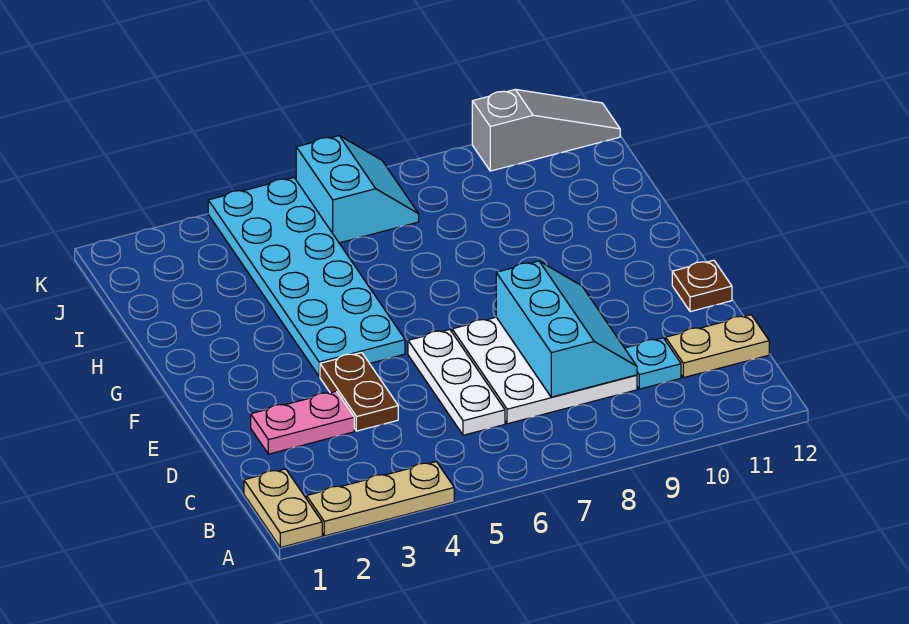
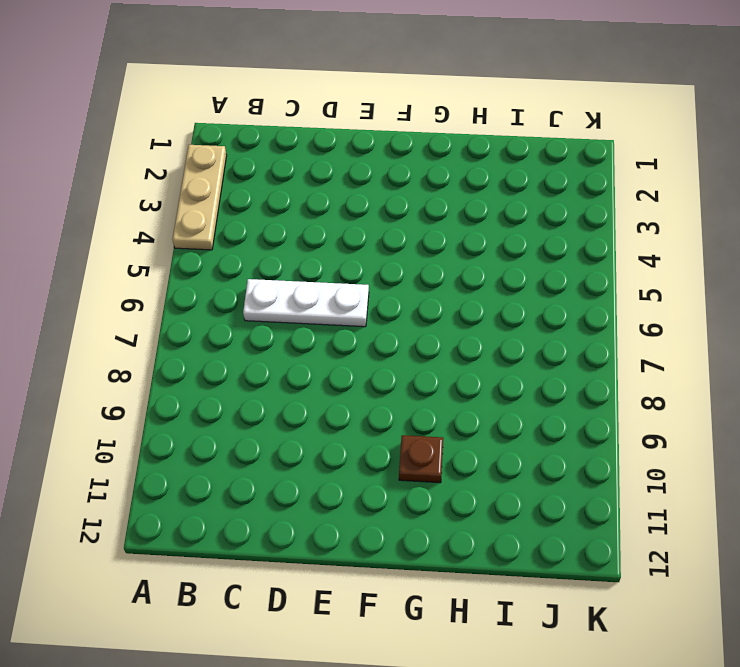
brown 1x1 plate [399,435,443,483] -> brown 1x1 plate moved to [672,260,732,312]
none -> tan 1x2 plate [244,469,322,547]
none -> white 3x3 plate [452,317,637,424]
none -> cyan 1x1 plate [625,338,681,389]

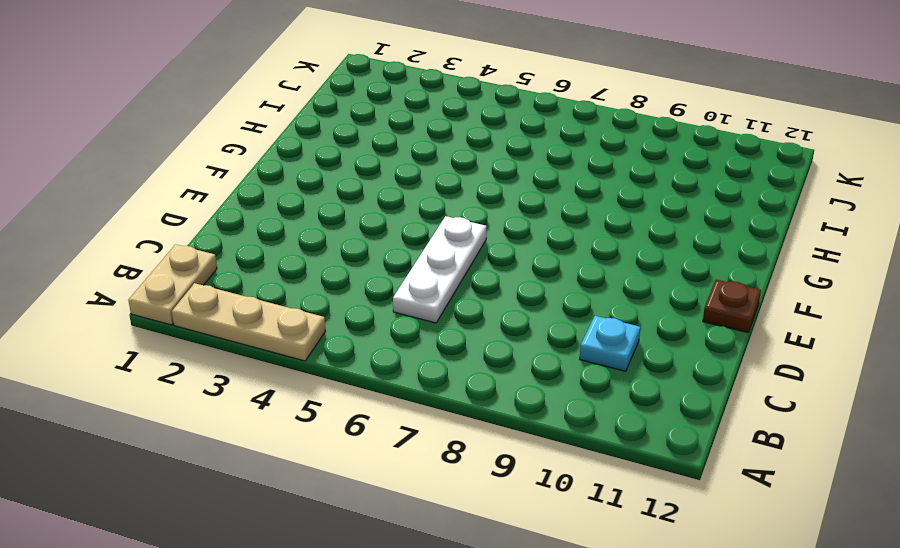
none -> white 3x3 plate [452,317,637,424]
none -> tan 1x2 plate [666,315,769,378]
none -> pink 1x2 plate [251,391,354,454]

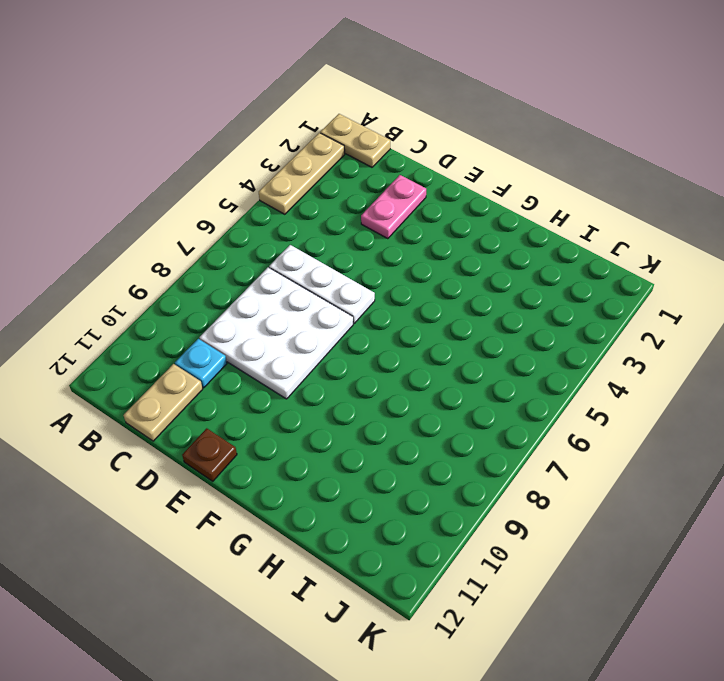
none -> brown 1x2 plate [320,353,398,431]
none -> cyan 2x6 plate [208,178,405,377]
none -> cyan 2x2 slope [296,136,419,243]

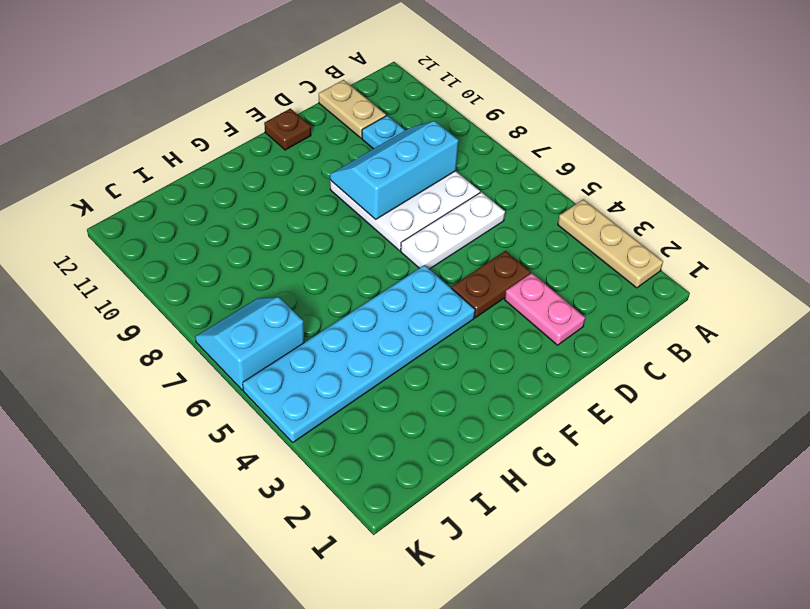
none -> tan 1x2 plate [244,469,322,547]
none -> grey 1x3 slope [472,89,620,171]

